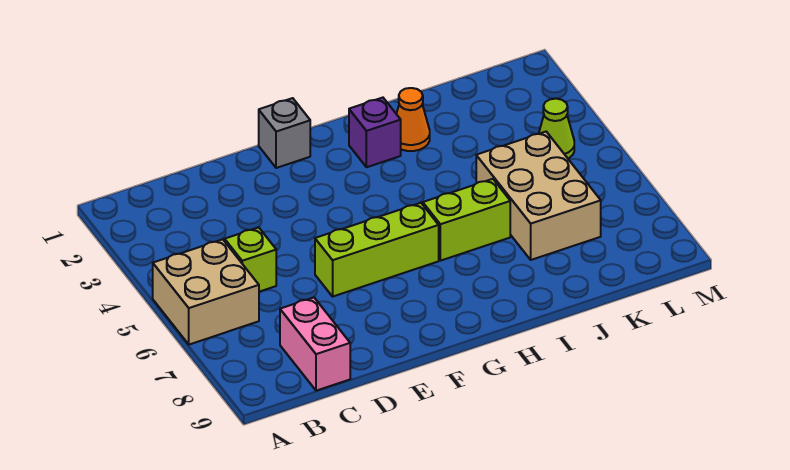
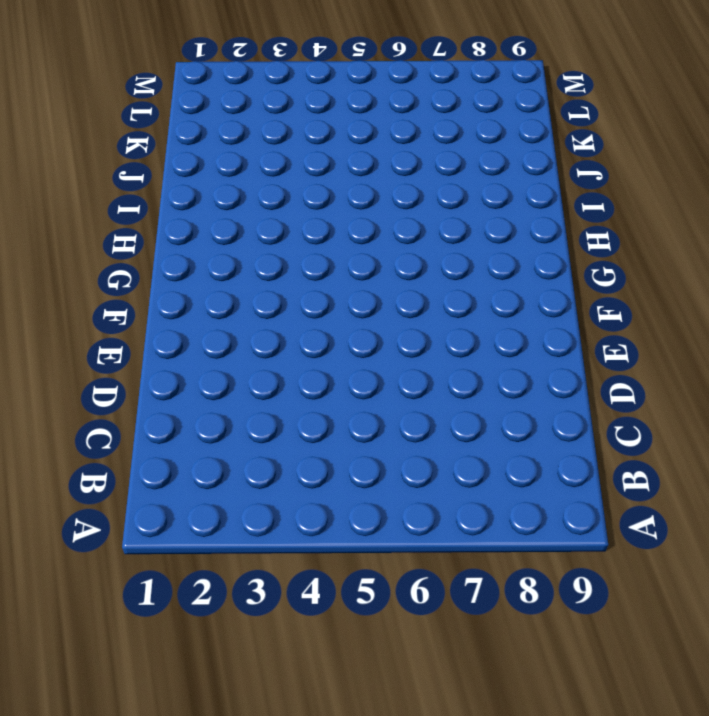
none -> tan 2x2 brick [153,239,259,345]
none -> lime 1x1 brick [225,227,276,292]

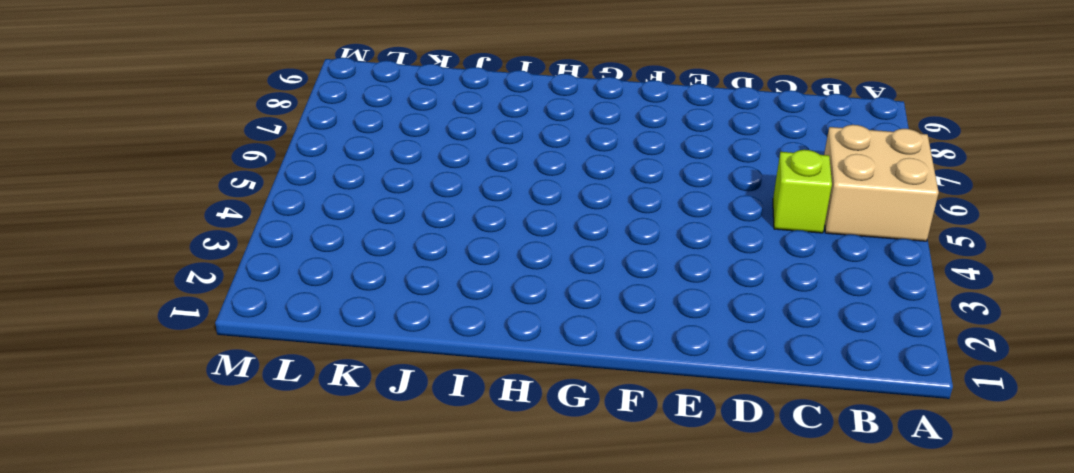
none -> pink 1x2 brick [280,297,350,391]
none -> lime 1x3 brick [315,203,439,296]

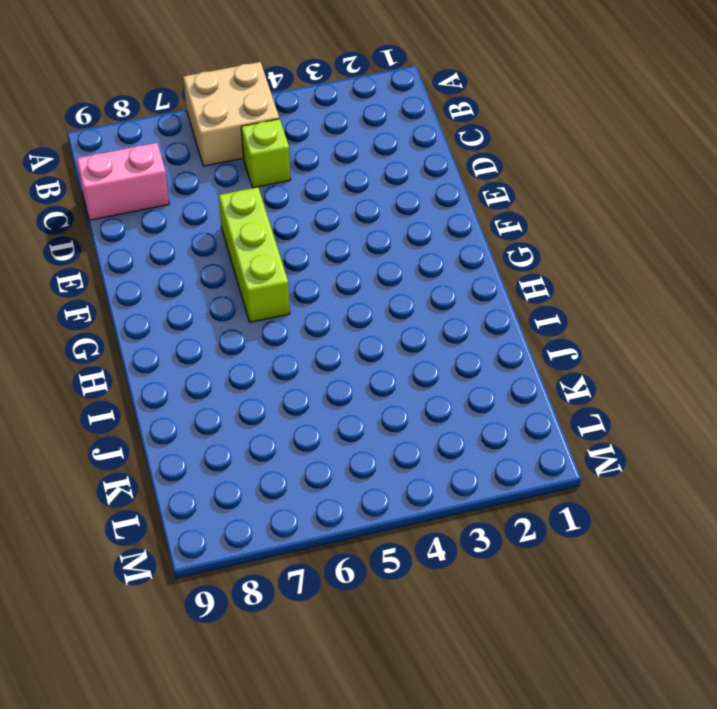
none -> grey 1x1 brick [259,98,310,168]
none -> purple 1x1 brick [349,98,401,167]

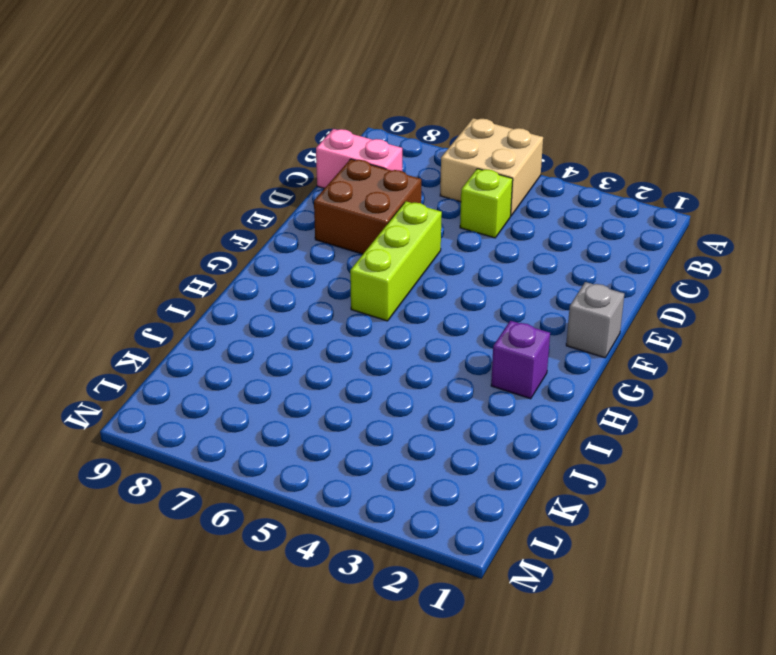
brown 2x2 brick [314,159,421,254] -> none
none -> lime 1x2 brick [423,179,510,261]
none -> orange 1x1 cone [397,88,430,151]

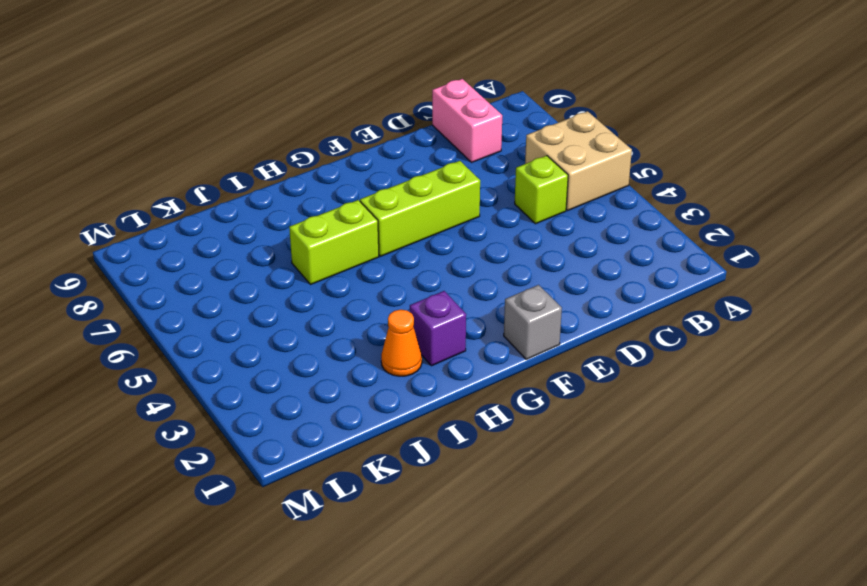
none -> tan 2x3 brick [476,132,601,260]
none -> lime 1x1 cone [539,99,574,159]

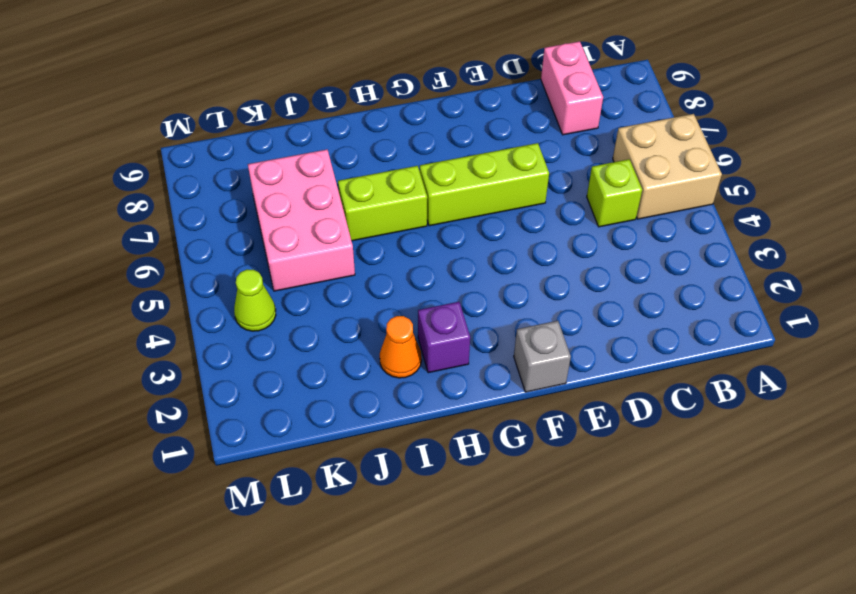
pink 2x3 brick [248,150,355,291] -> tan 2x3 brick [476,132,601,260]

